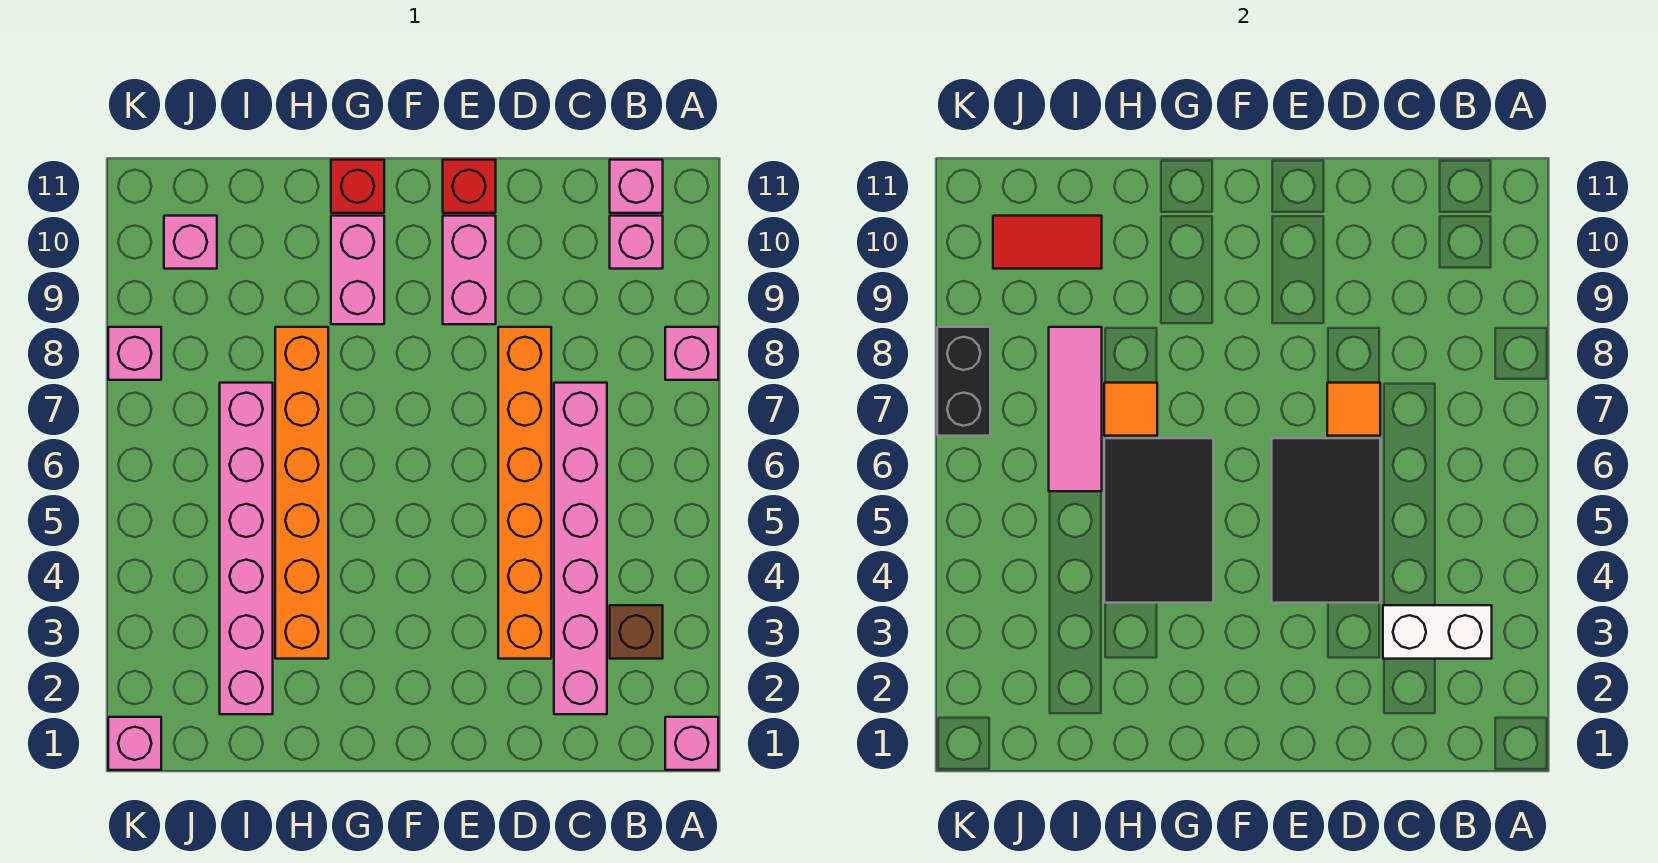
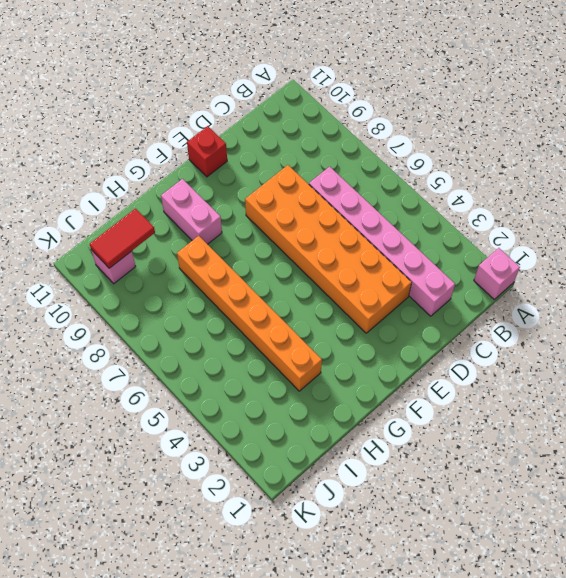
orange 2x6 brick [245,165,412,333] -> orange 1x6 brick [498,327,551,659]
none -> pink 1x1 brick [665,327,718,380]
none -> brown 1x1 brick [610,605,663,659]
none -> pink 1x1 brick [610,216,663,269]

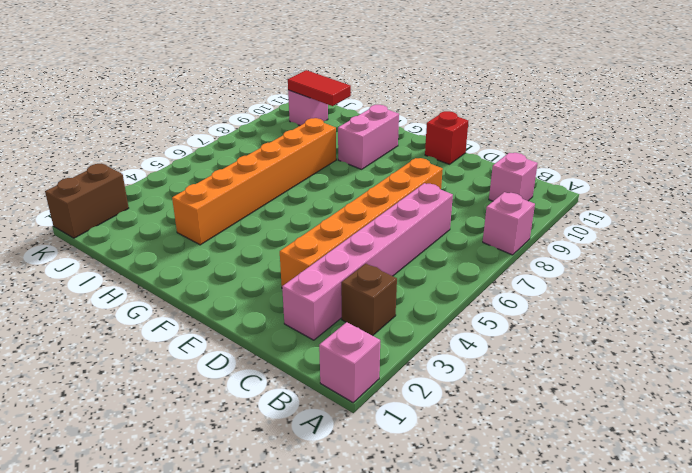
brown 1x2 brick [45,164,129,238] -> pink 1x1 brick [108,717,161,770]
none -> pink 1x1 brick [610,160,663,213]
none -> pink 1x2 brick [443,216,496,324]
none -> red 1x1 brick [331,160,384,213]

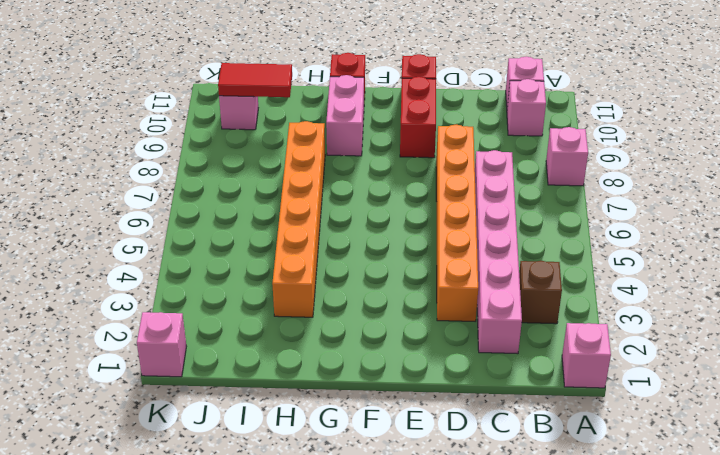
red 1x2 brick [400,77,436,158] -> pink 1x2 brick [443,216,496,324]
none -> pink 1x6 brick [220,383,273,714]
none -> pink 1x1 brick [108,327,161,380]
none -> white 1x2 brick [1383,605,1492,659]

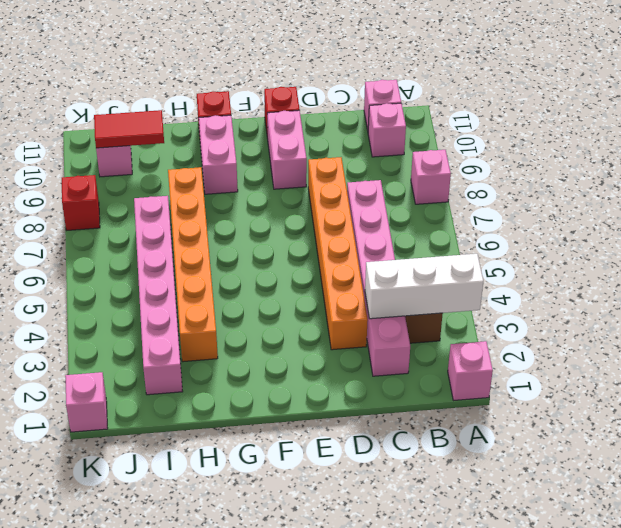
white 1x3 brick [365,254,483,319] -> white 1x2 brick [1383,605,1492,659]
red 1x1 brick [62,175,100,230] -> pink 1x1 brick [108,327,161,380]
none -> black 2x3 tile [1272,438,1380,603]
none -> orange 1x1 tile [1327,383,1380,436]
none -> black 2x3 tile [1104,438,1213,603]

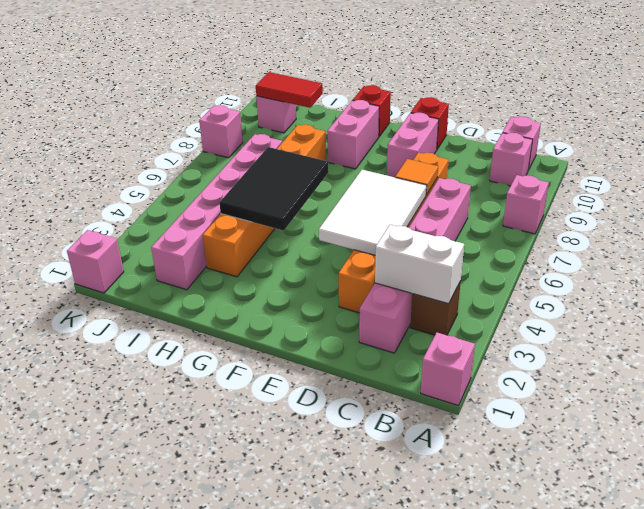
white 2x3 tile [319,170,427,255] -> black 2x3 tile [1272,438,1380,603]
none -> orange 1x1 tile [1104,383,1157,436]
none -> pink 1x3 tile [1049,327,1102,491]
none -> black 1x2 brick [937,327,990,436]

